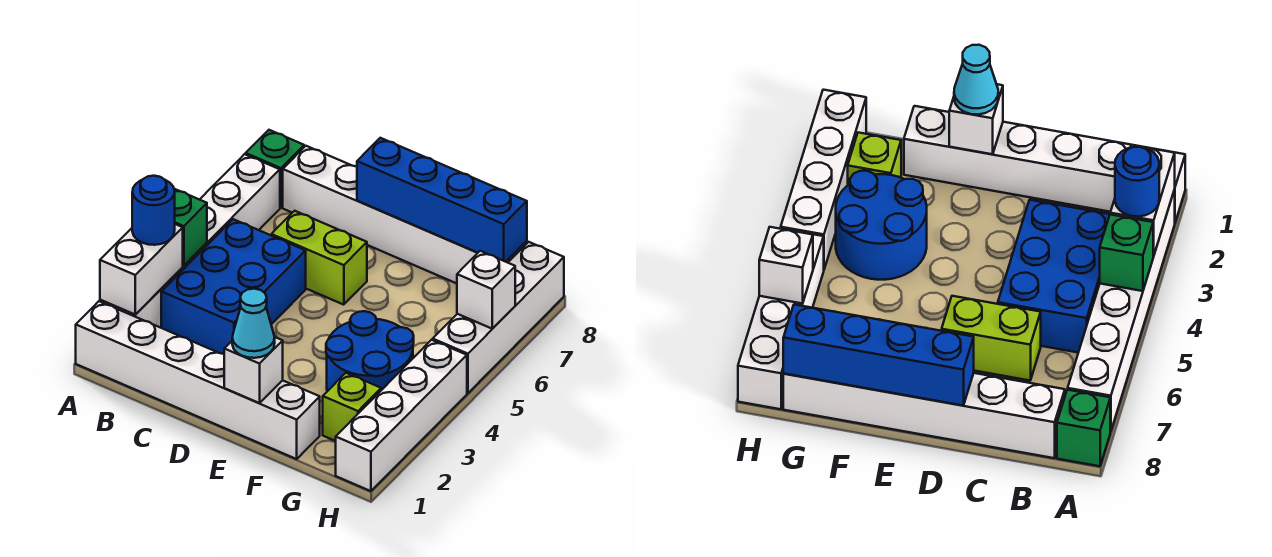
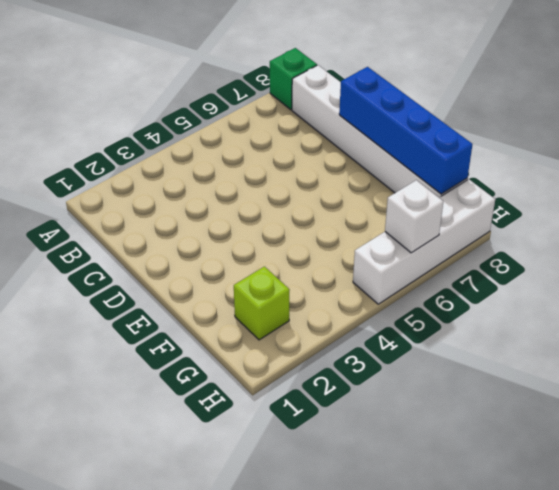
none -> white 1x6 brick [76,301,320,459]
none -> white 1x6 brick [100,154,280,328]
none -> blue 2x3 brick [161,219,306,354]

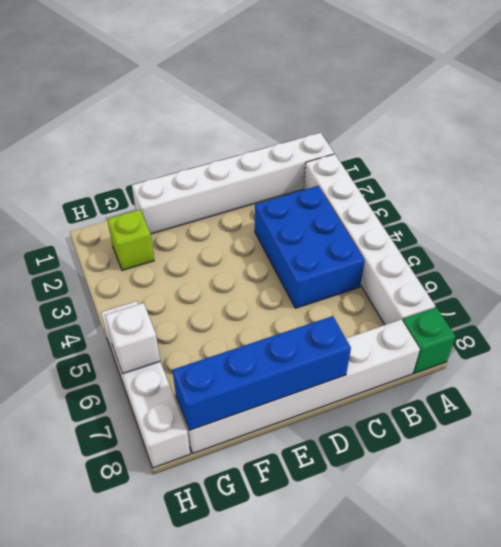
none -> lime 1x2 brick [271,211,367,305]
none -> blue 2x2 round brick [326,311,414,391]
none -> white 1x4 brick [336,340,467,491]

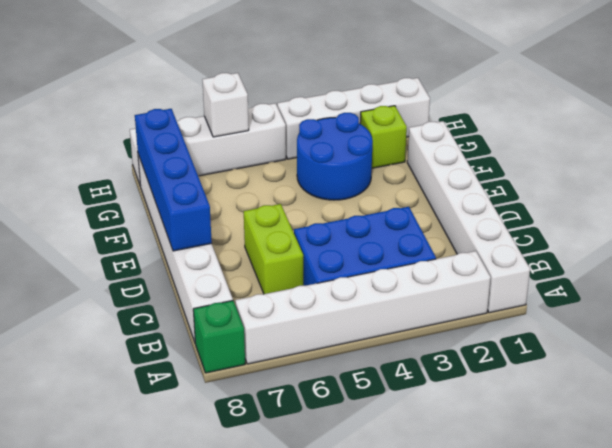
none -> white 1x2 brick [100,224,183,315]
none -> green 1x1 brick [174,189,207,266]
none -> white 1x1 brick [224,337,283,403]

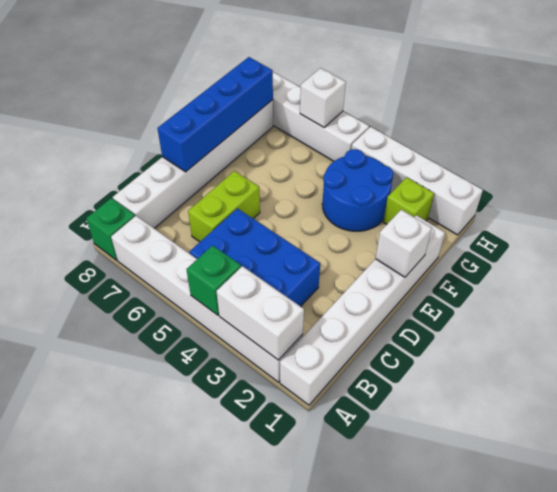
none -> blue 1x1 round brick [132,176,175,245]
none -> cyan 1x1 cone [232,289,275,358]

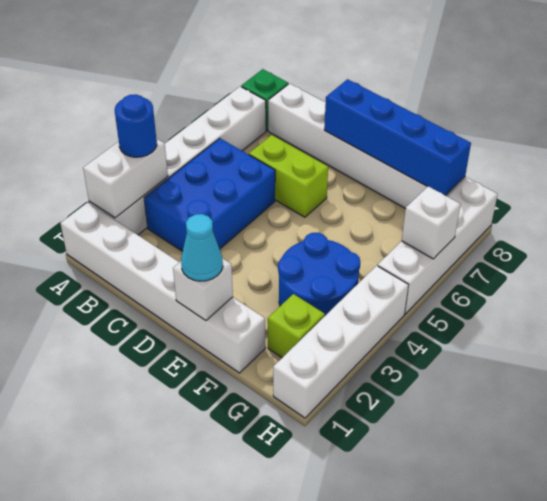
none -> green 1x1 brick [174,189,207,266]

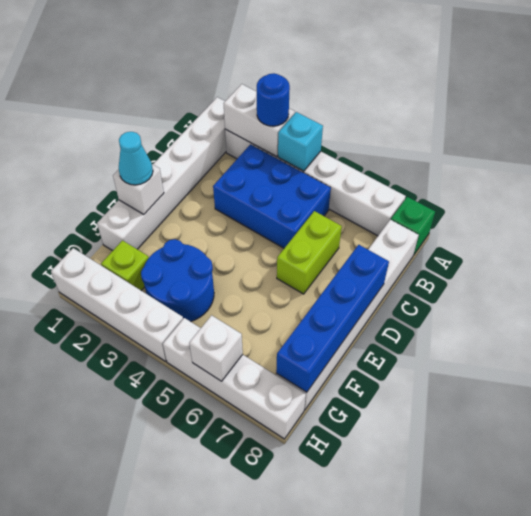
cyan 1x1 brick [278,112,323,171] -> green 1x1 brick [174,189,207,266]

